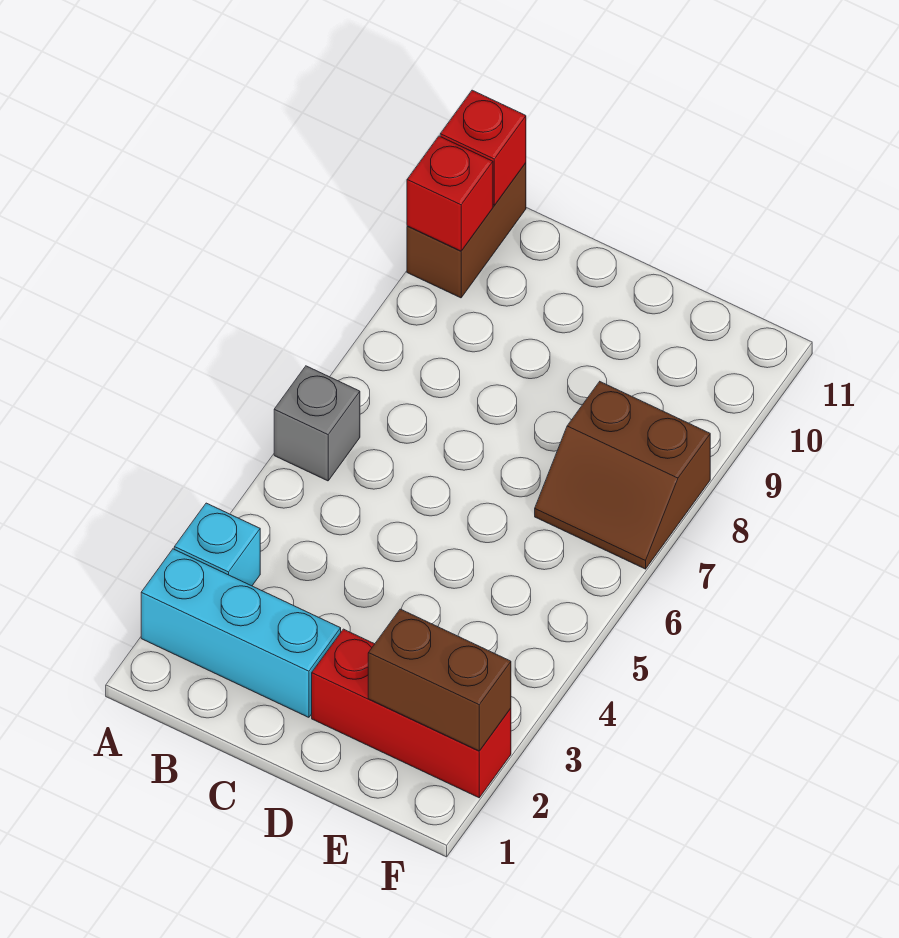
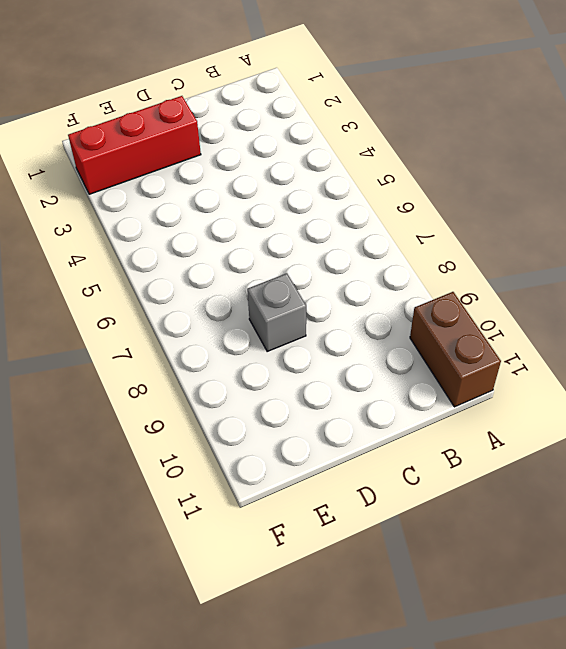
grey 1x1 brick [247,273,306,351] -> grey 1x1 brick moved to [274,366,360,481]
none -> cyan 1x3 brick [141,549,341,717]
none -> cyan 1x1 brick [174,503,260,586]

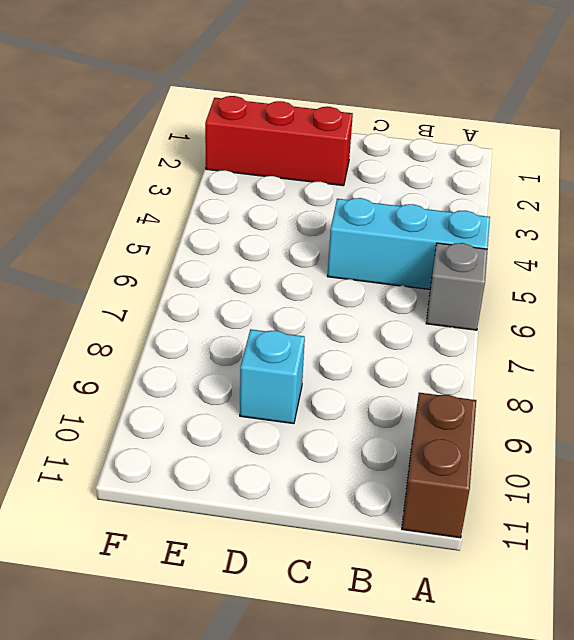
cyan 1x3 brick [327,198,490,289] -> cyan 1x3 brick moved to [141,549,341,717]
cyan 1x1 brick [240,329,305,424] -> cyan 1x1 brick moved to [174,503,260,586]
none -> brown 2x2 slope [535,382,710,569]
none -> red 1x1 brick [407,136,493,251]

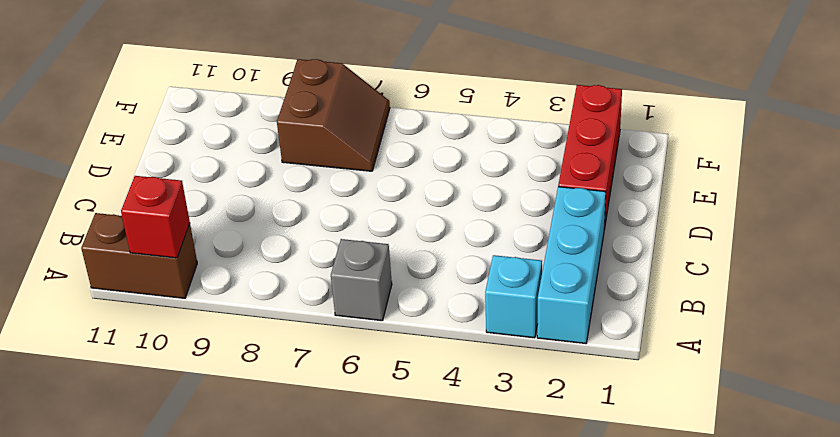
none -> red 1x1 brick [440,90,526,205]
none -> brown 1x2 brick [368,609,511,751]

